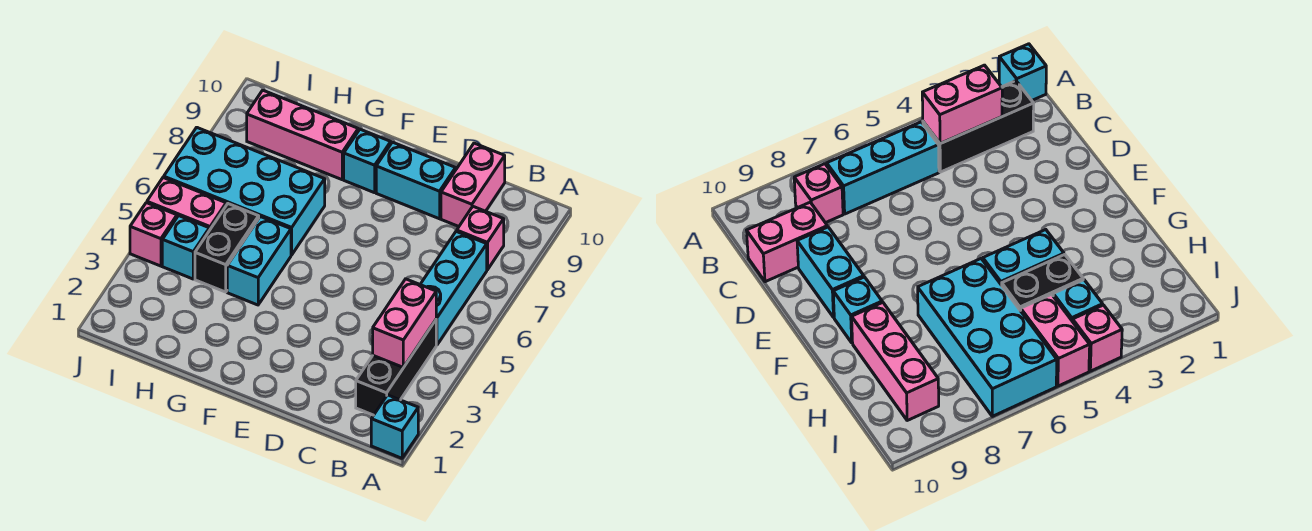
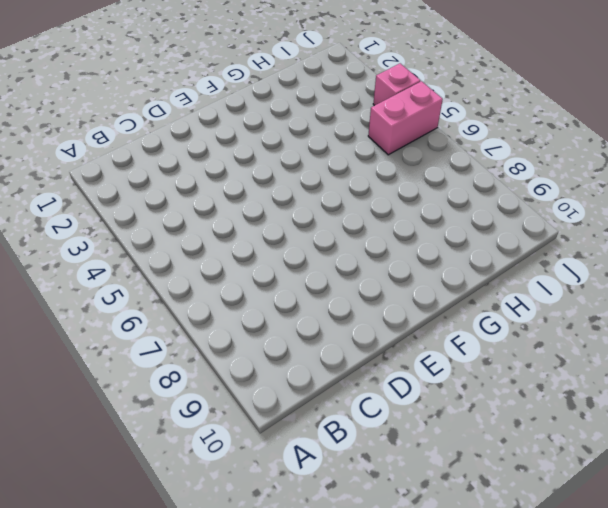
none -> cyan 1x1 brick [371,395,418,458]
none -> black 1x3 brick [356,320,436,415]
none -> cyan 1x3 brick [420,231,487,345]

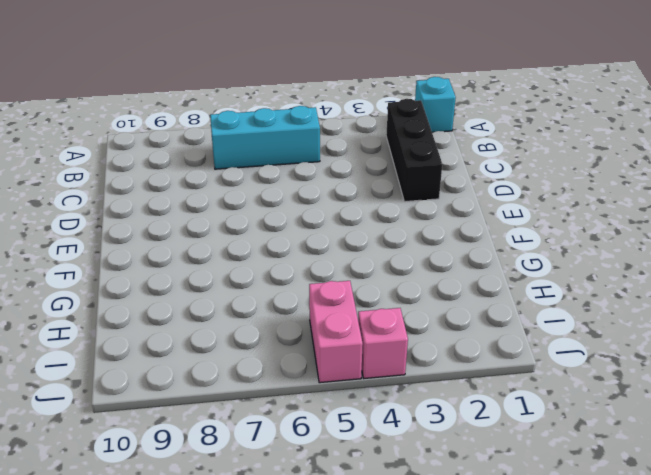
black 1x3 brick [386,99,442,202] -> black 1x3 brick turned to [356,320,436,415]
none -> pink 1x1 brick [457,207,504,270]
none -> pink 1x2 brick [441,143,505,226]
none -> cyan 1x2 brick [376,142,456,219]

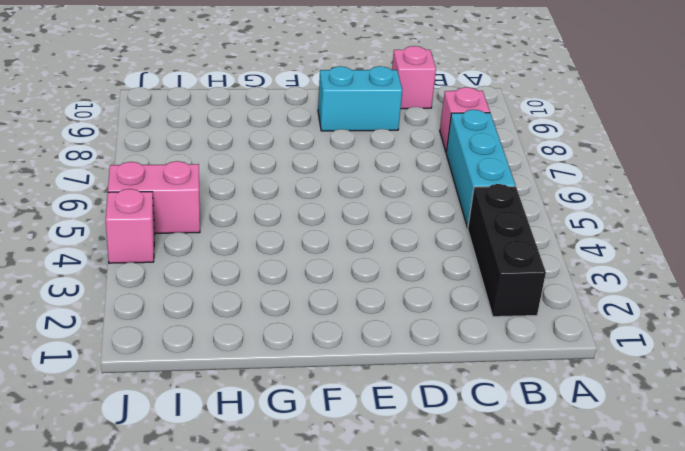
pink 1x1 brick [392,46,436,109] -> pink 1x2 brick [441,143,505,226]
none -> cyan 1x1 brick [371,395,418,458]
none -> cyan 1x1 brick [344,129,391,193]
none -> cyan 1x2 brick [227,217,291,305]

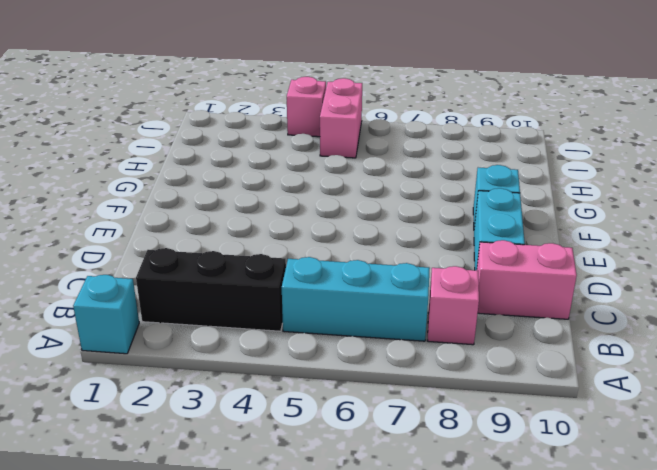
none -> cyan 1x2 brick [227,217,291,305]
none -> cyan 2x4 brick [164,127,325,255]
none -> pink 1x3 brick [247,90,358,180]

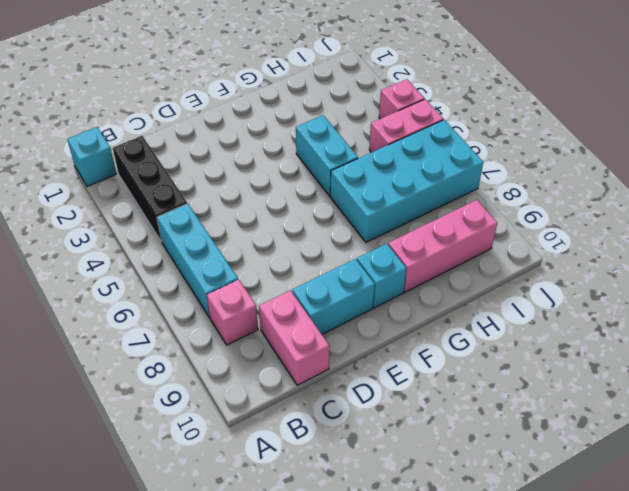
none -> black 1x2 brick [195,204,259,292]
none -> cyan 1x1 brick [162,216,209,279]
none -> pink 1x2 brick [373,279,436,367]

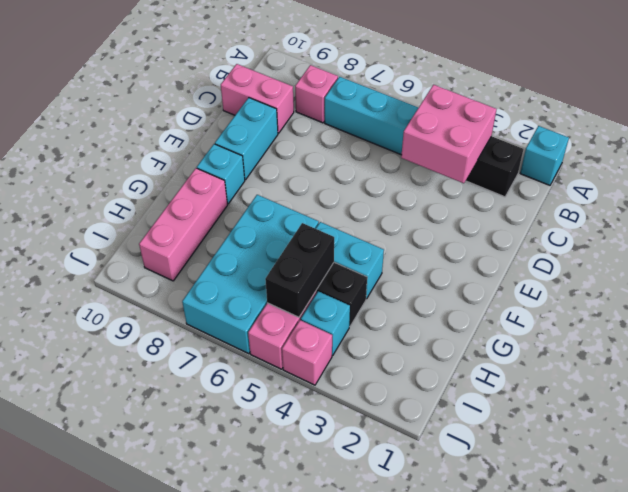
pink 2x2 brick [401,85,496,183] -> pink 1x2 brick [373,279,436,367]
black 1x2 brick [265,223,334,317] -> none

